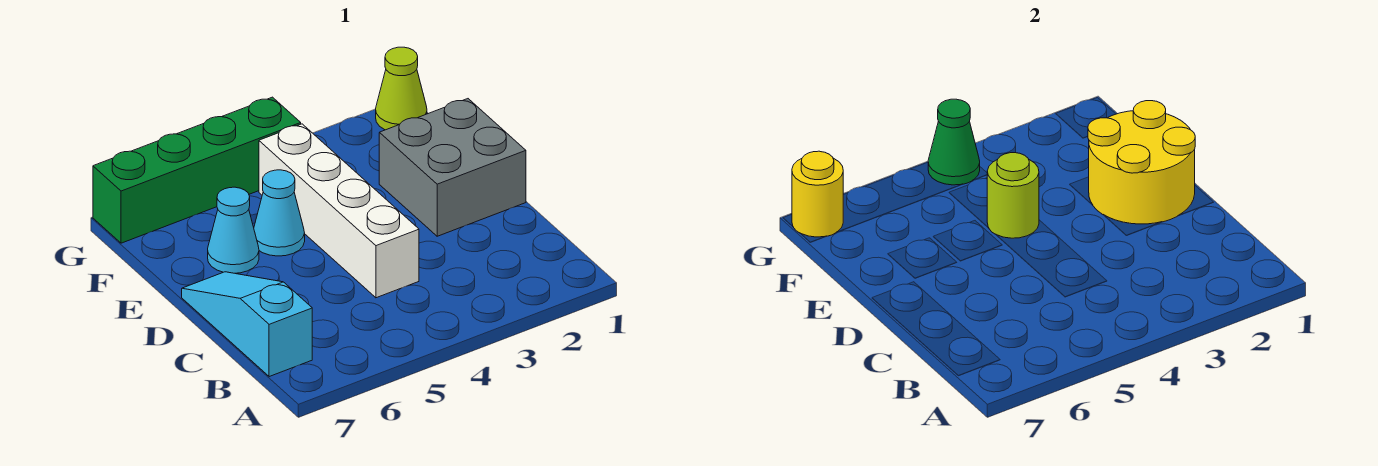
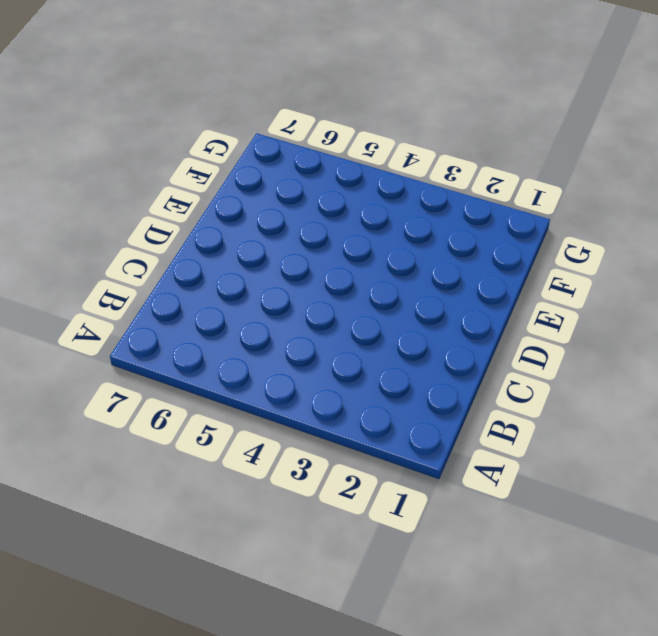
none -> cyan 1x3 slope [182,272,312,377]
none -> white 1x4 brick [259,124,419,298]

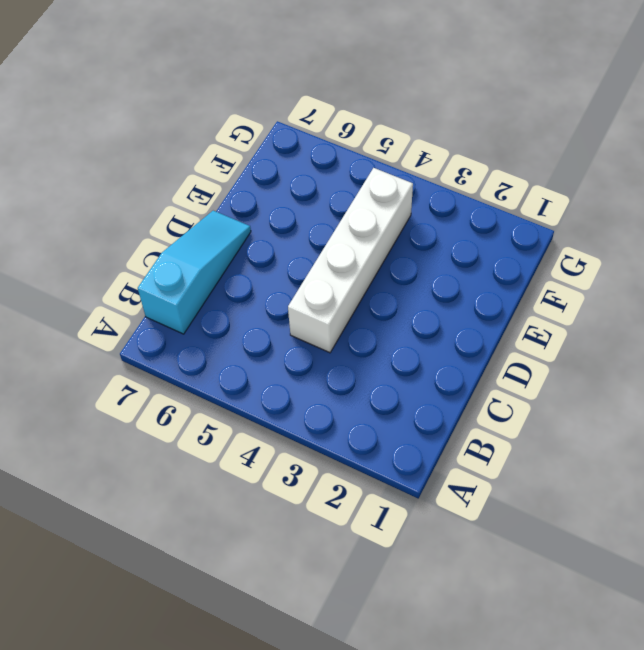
none -> grey 2x2 brick [379,99,526,236]
none -> cyan 1x1 cone [254,170,305,256]

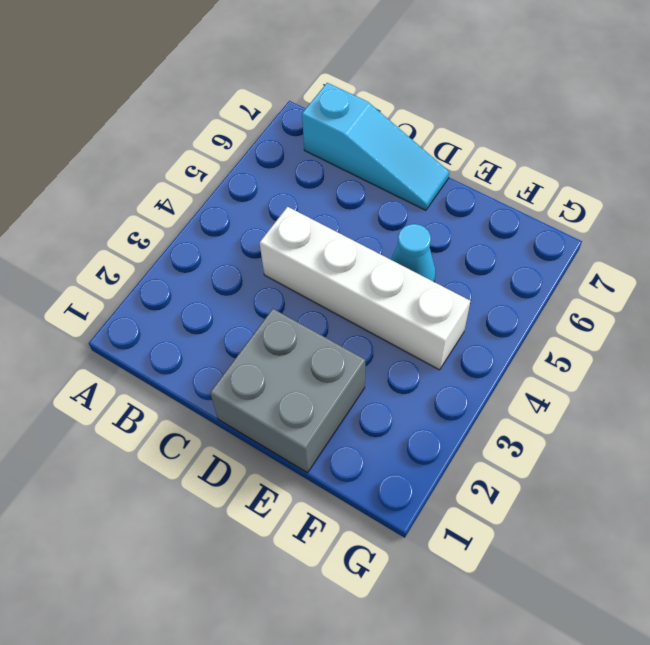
none -> cyan 1x1 cone [208,187,259,273]
none -> lime 1x1 cone [376,47,427,130]

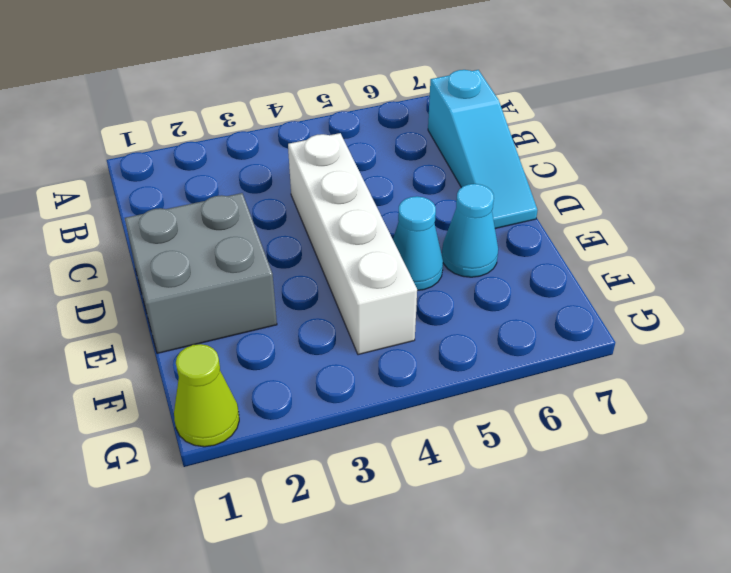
none -> green 1x4 brick [93,97,301,243]
none -> yellow 2x2 round brick [1088,101,1195,224]

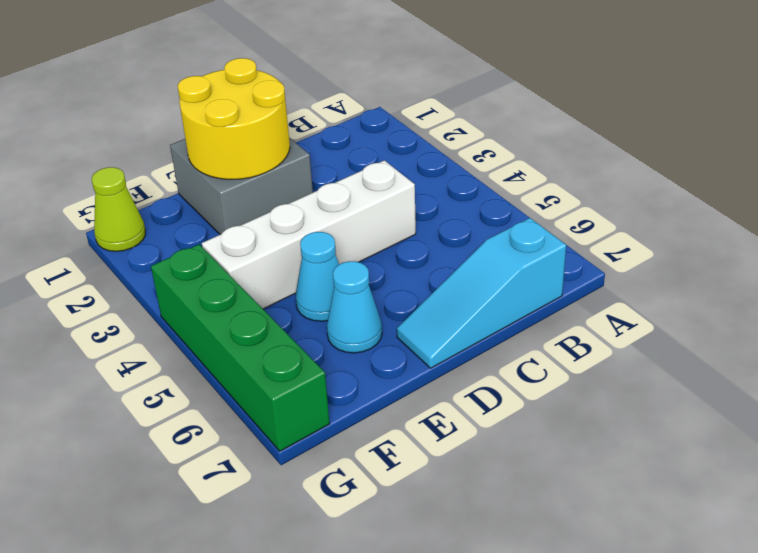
none -> lime 1x1 round brick [987,153,1039,238]
none -> green 1x1 cone [928,99,980,185]

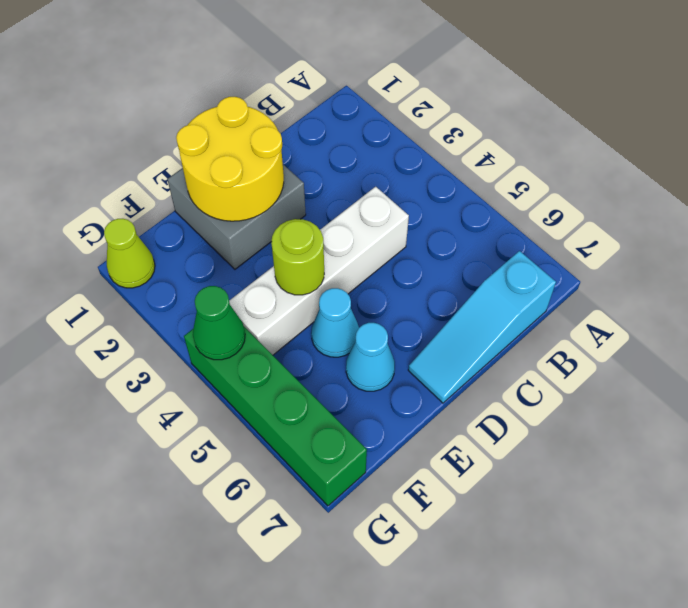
none -> yellow 1x1 round brick [792,151,843,237]

